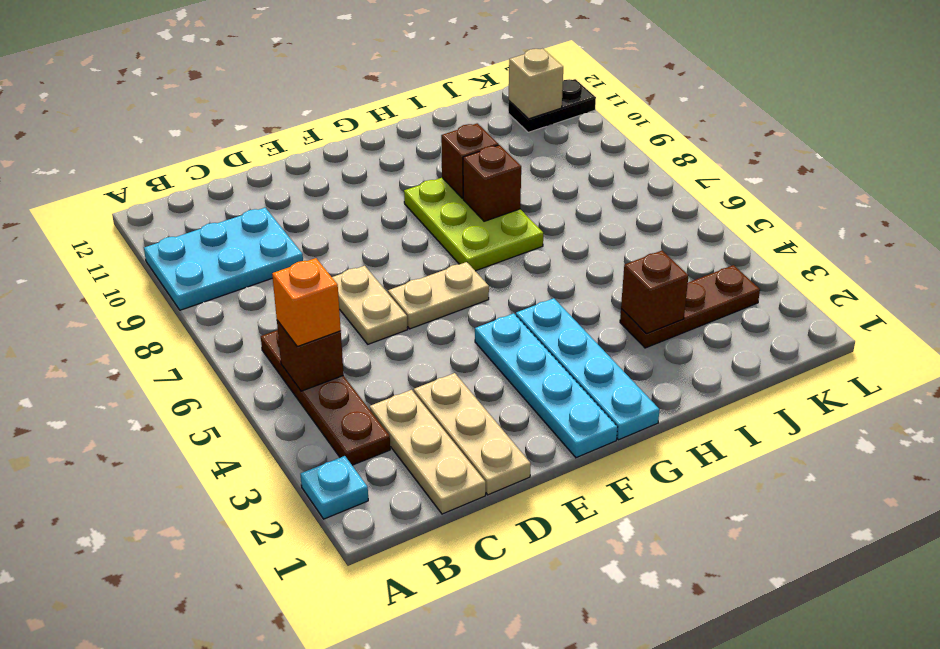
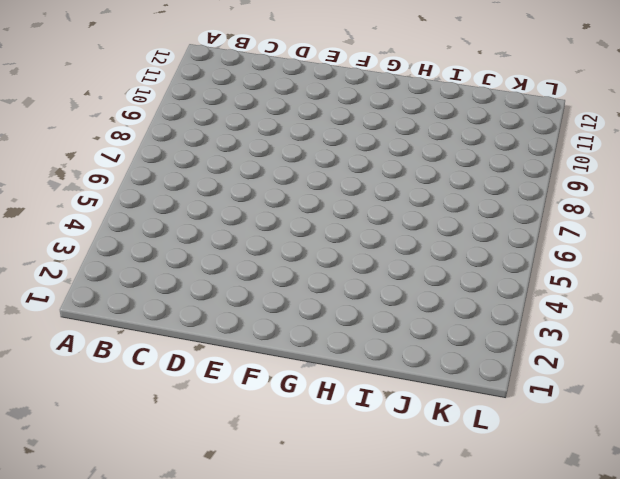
none -> cyan 1x1 plate [301,456,368,519]
none -> cyan 2x3 plate [144,208,303,310]
none -> brown 1x4 plate [261,330,390,465]

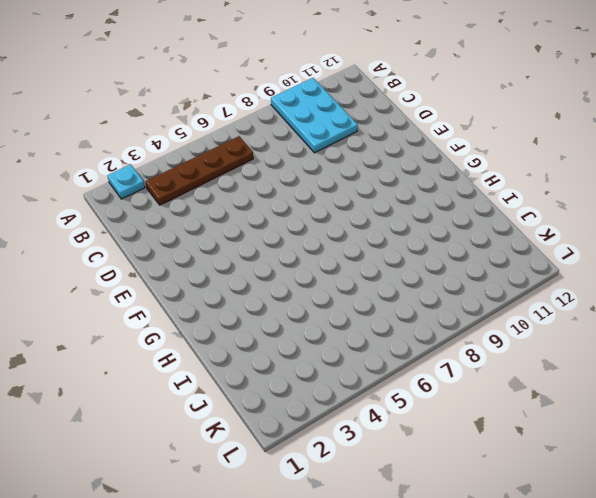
none -> tan 1x3 plate [370,390,486,514]
none -> tan 1x3 plate [414,373,531,495]
none -> tan 1x2 plate [332,266,408,344]

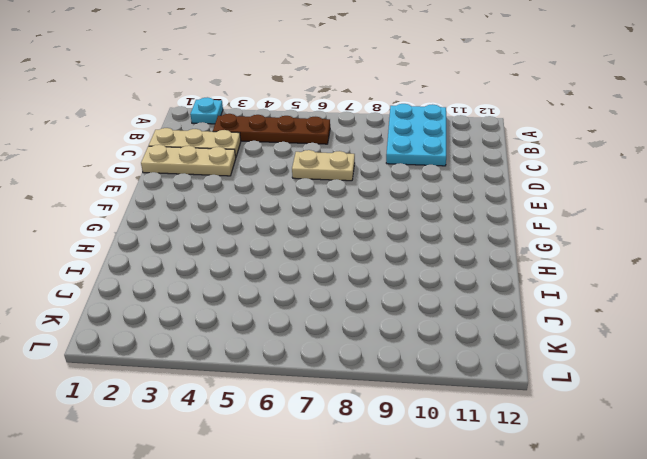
none -> tan 1x2 plate [388,262,489,329]
none -> cyan 1x4 plate [475,313,617,458]
none -> cyan 1x4 plate [516,298,660,440]

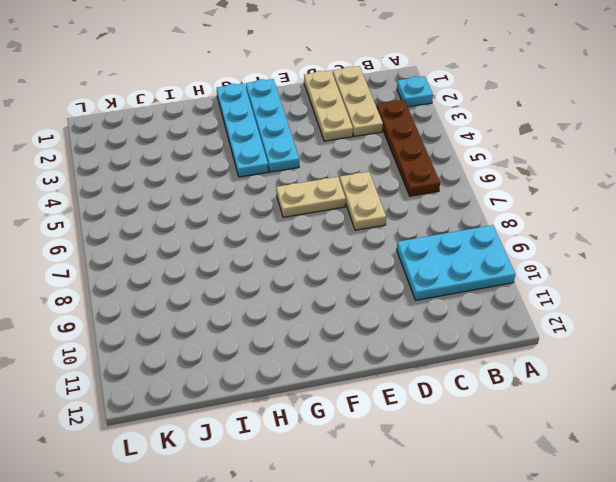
none -> lime 2x3 plate [404,178,543,271]
none -> brown 1x3 plate [620,265,760,348]
none -> black 1x2 plate [508,79,596,132]

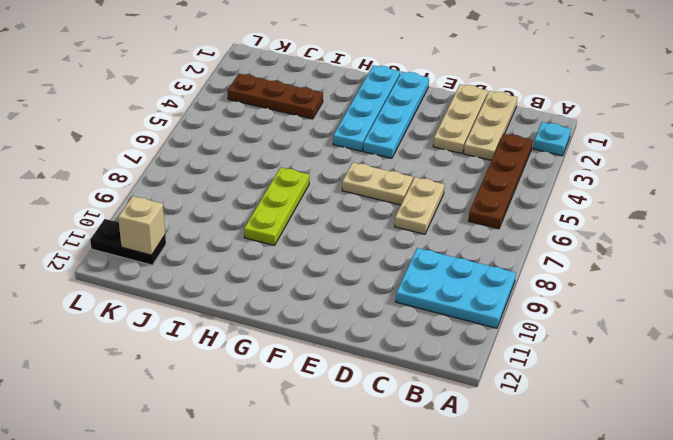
lime 1x3 plate [244,167,309,245] -> lime 2x3 plate [404,178,543,271]
none -> brown 1x1 brick [277,320,344,391]
none -> brown 1x1 brick [463,145,521,221]
none -> brown 1x1 brick [441,123,499,198]

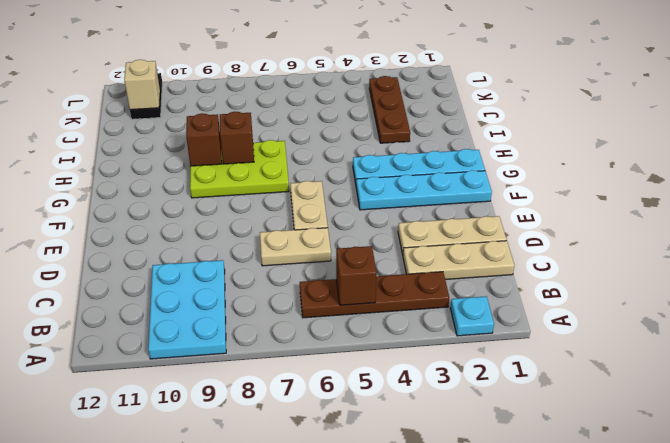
none -> brown 1x1 brick [621,251,689,334]
none -> orange 1x1 brick [272,258,341,346]

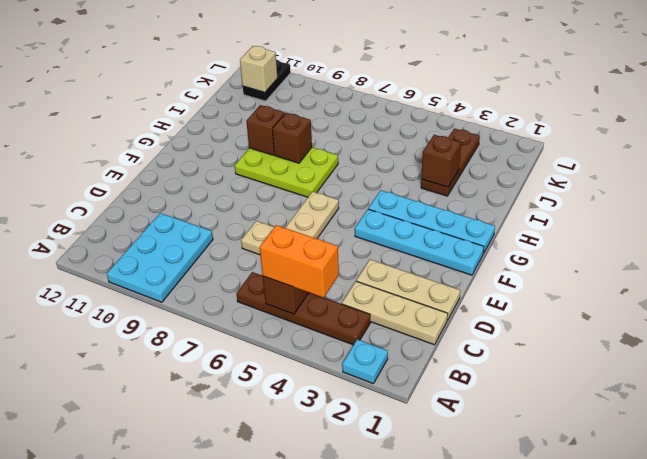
orange 1x2 brick [260,225,339,298] -> orange 1x1 brick [272,258,341,346]

